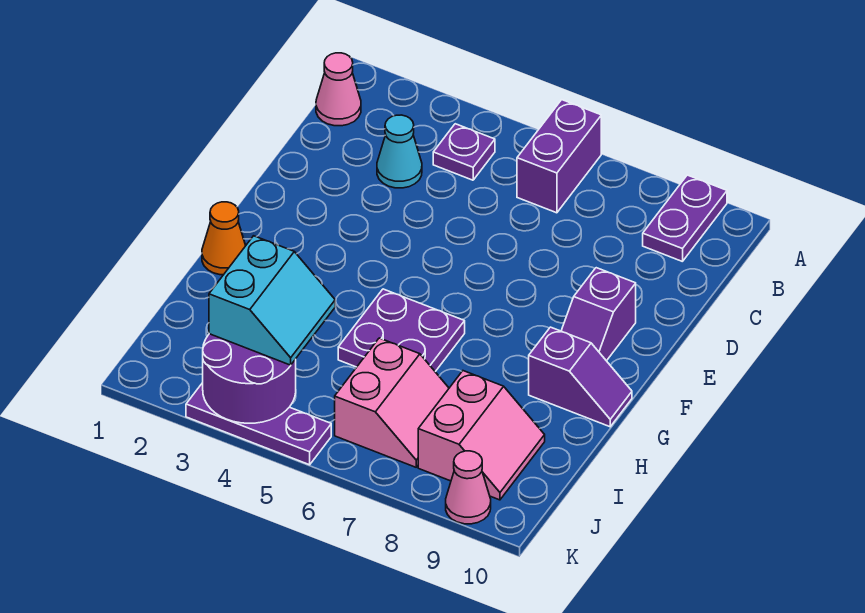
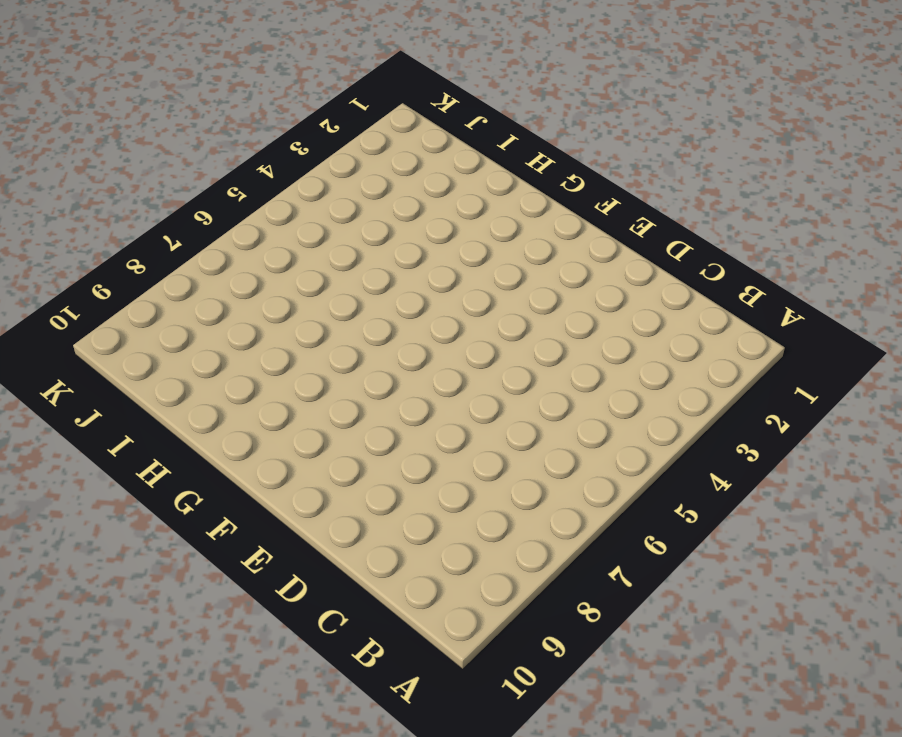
none -> purple 1x2 brick [517,100,601,213]
none -> purple 1x2 plate [643,175,727,262]
none -> pink 1x1 cone [316,53,361,126]

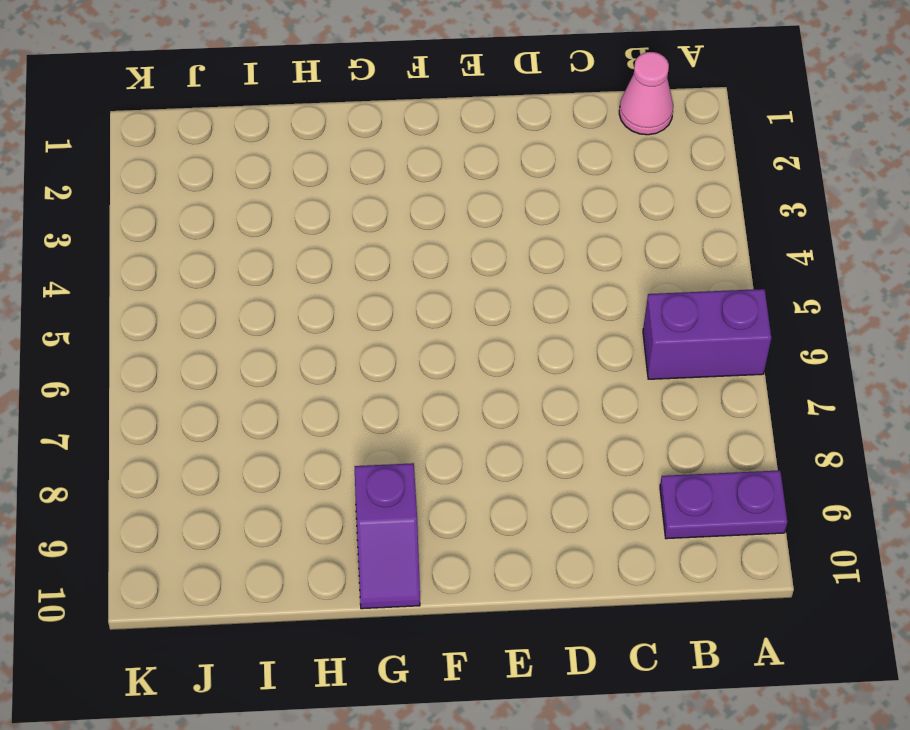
none -> purple 1x1 plate [433,124,495,180]
none -> cyan 1x1 cone [377,115,422,188]
none -> purple 1x2 slope [561,268,636,361]

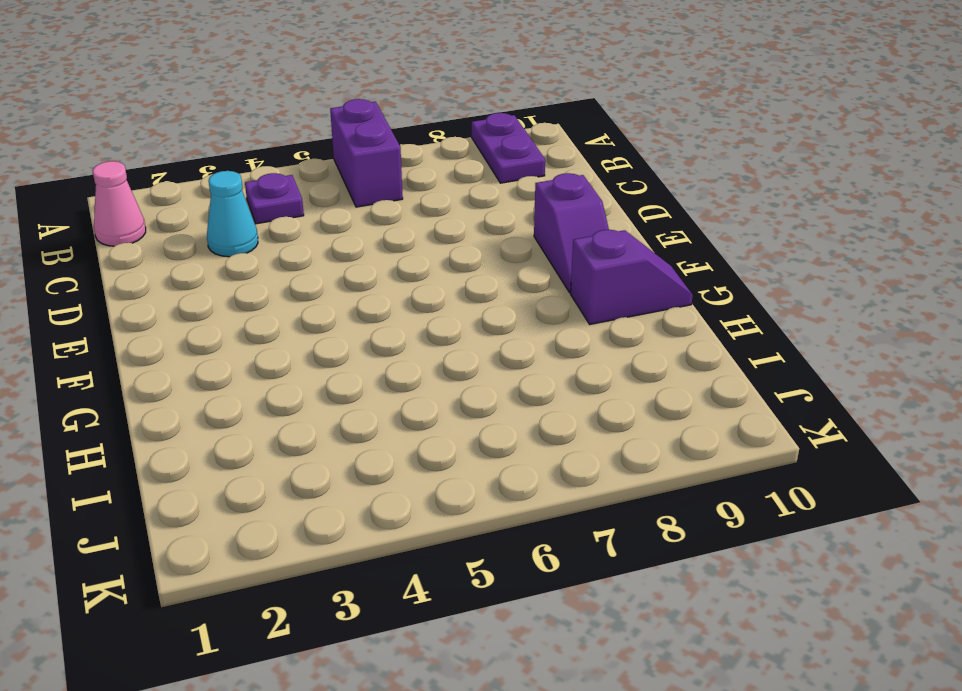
none -> orange 1x1 cone [202,202,246,275]
none -> purple 2x2 plate [338,289,465,372]
none -> pink 2x2 slope [335,338,449,467]

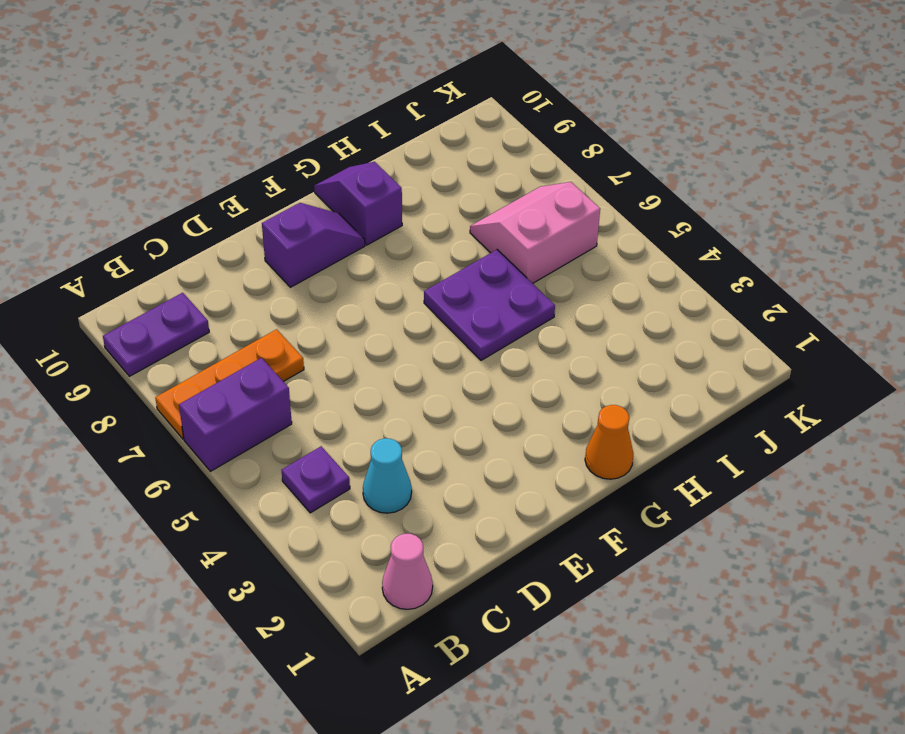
orange 1x3 plate [155,329,304,439] -> none
none -> pink 2x2 slope [418,371,545,500]
none -> purple 1x3 plate [186,383,331,465]
none -> pink 1x1 cone [446,451,491,524]

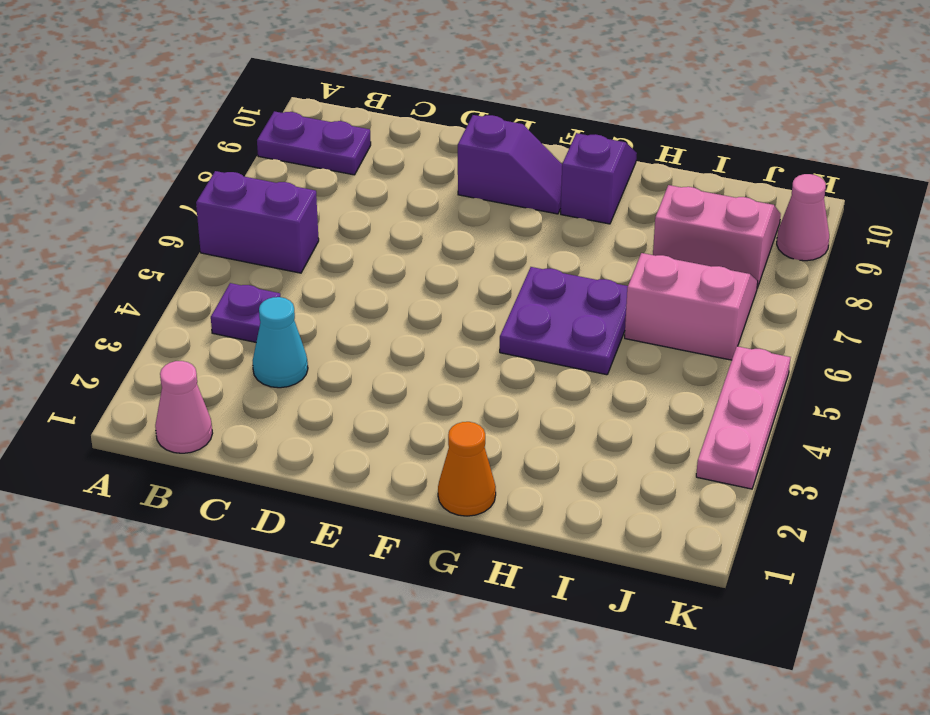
pink 1x3 plate [696,346,791,489] -> purple 1x3 plate [186,383,331,465]
none -> purple 2x2 round brick [203,334,296,423]
none -> cyan 2x2 slope [209,236,335,365]

